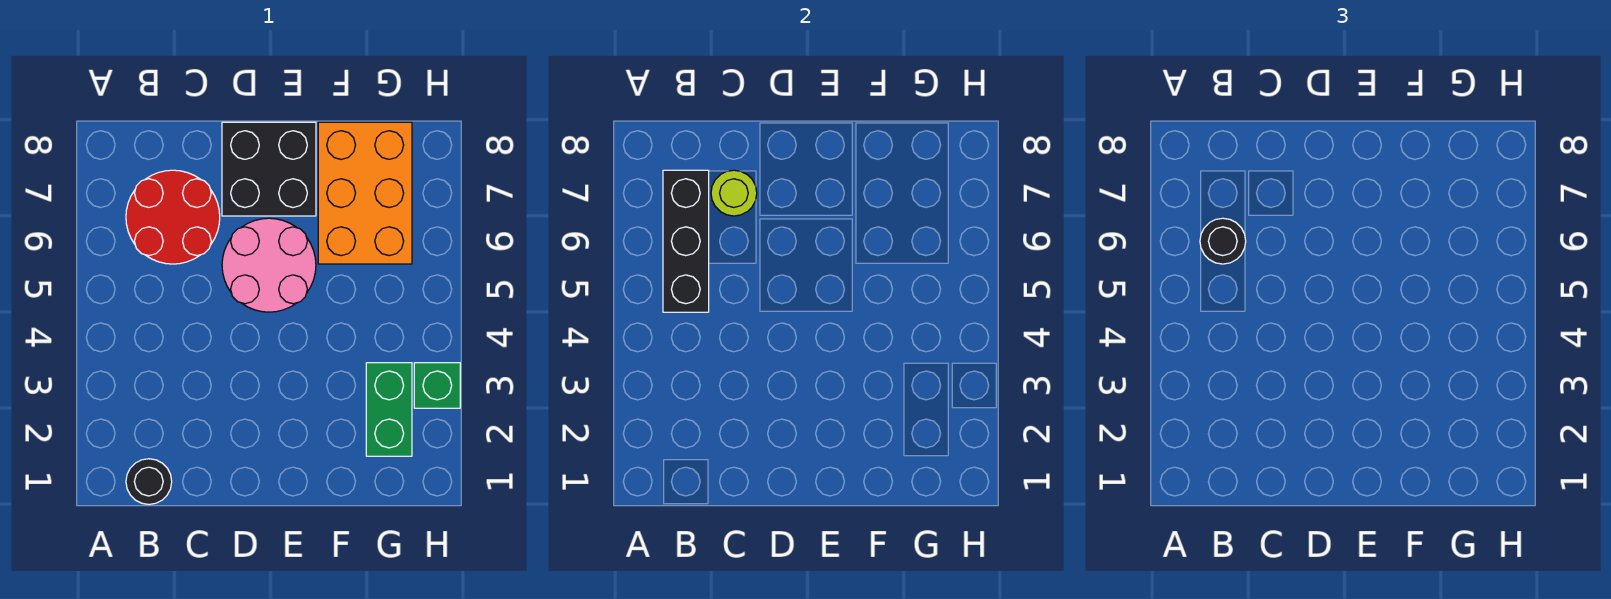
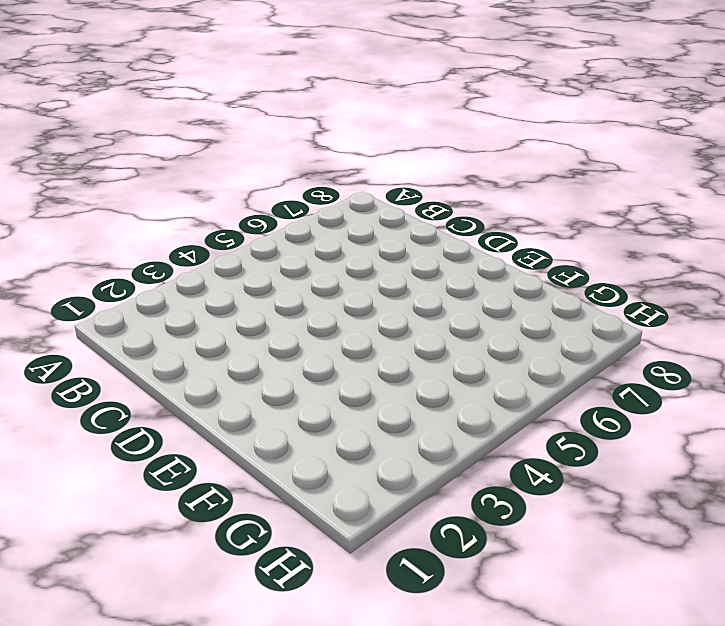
none -> black 1x1 round brick [126,459,172,504]
none -> red 2x2 round brick [126,170,220,264]

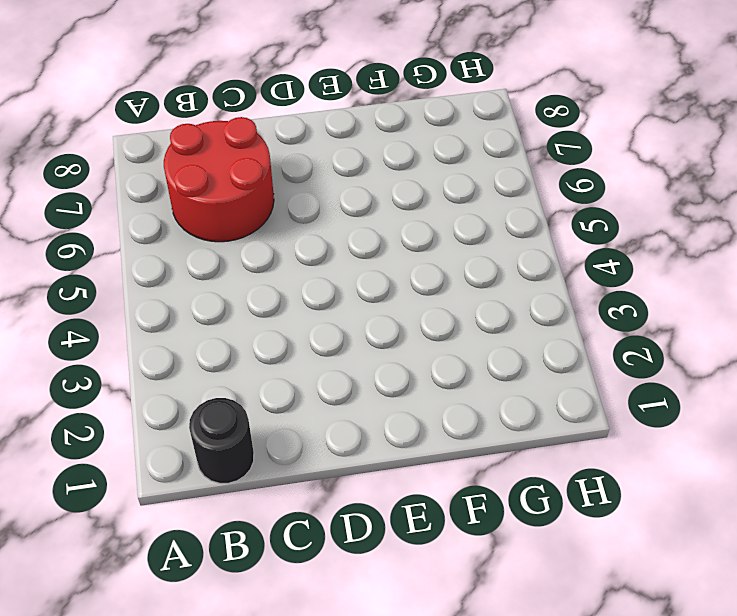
none -> pink 2x2 round brick [222,218,316,312]
none -> black 2x2 brick [222,122,316,216]

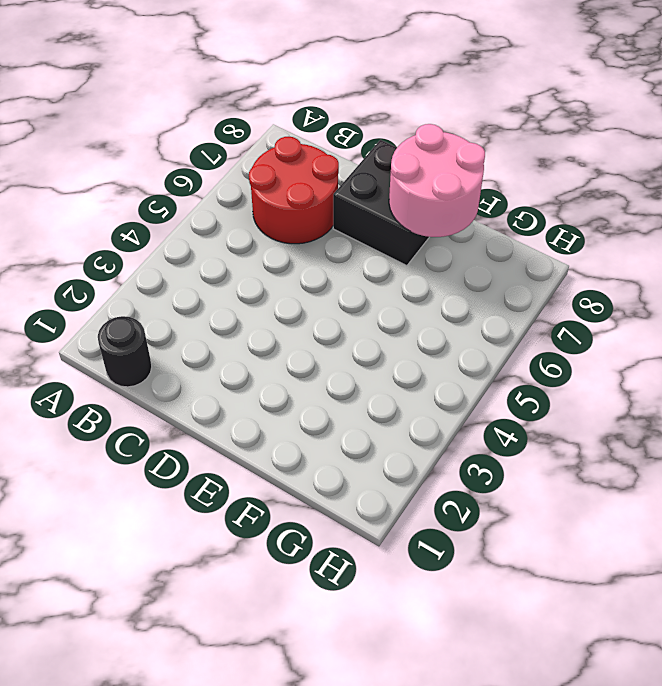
pink 2x2 round brick [389,124,485,237] -> pink 2x2 round brick moved to [222,218,316,312]
none -> orange 2x3 brick [318,122,412,264]
none -> green 1x2 brick [366,363,412,456]

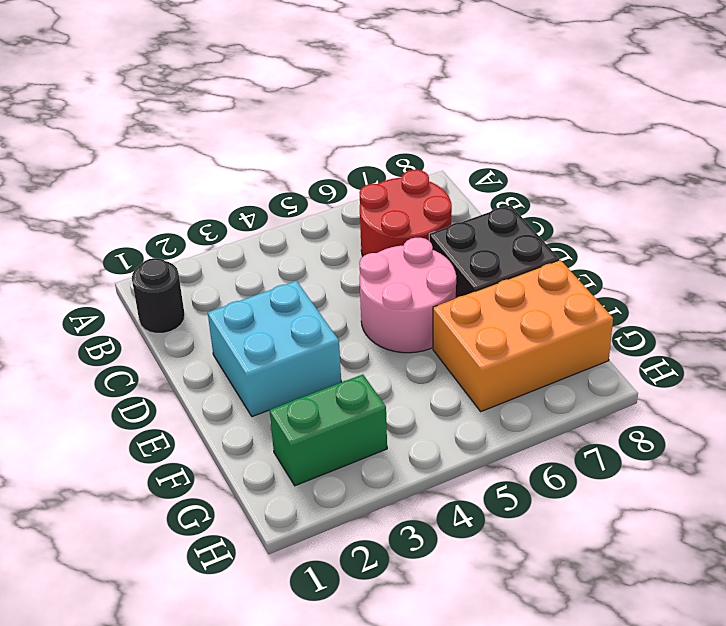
cyan 2x2 brick [208,281,341,417] -> none
none -> green 1x1 brick [414,363,460,408]
none -> black 1x3 brick [663,170,709,312]

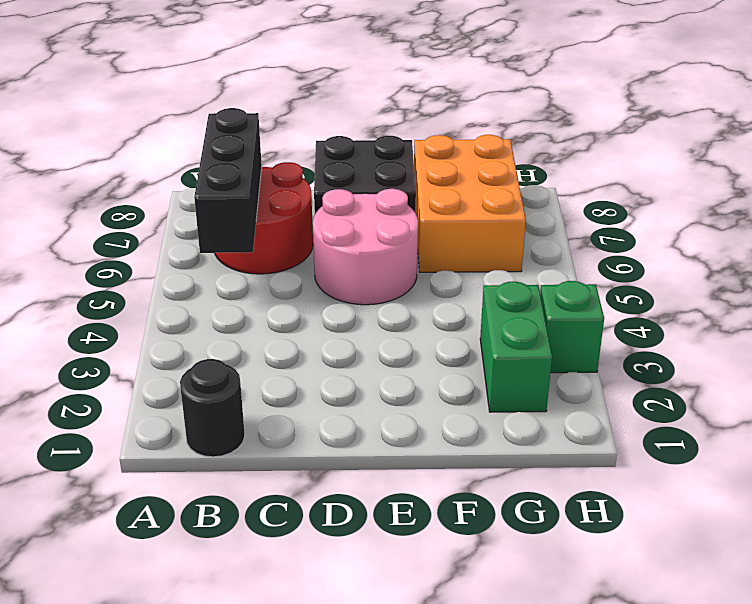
none -> lime 1x1 round brick [711,170,757,216]
none -> black 1x1 round brick [1200,218,1246,264]

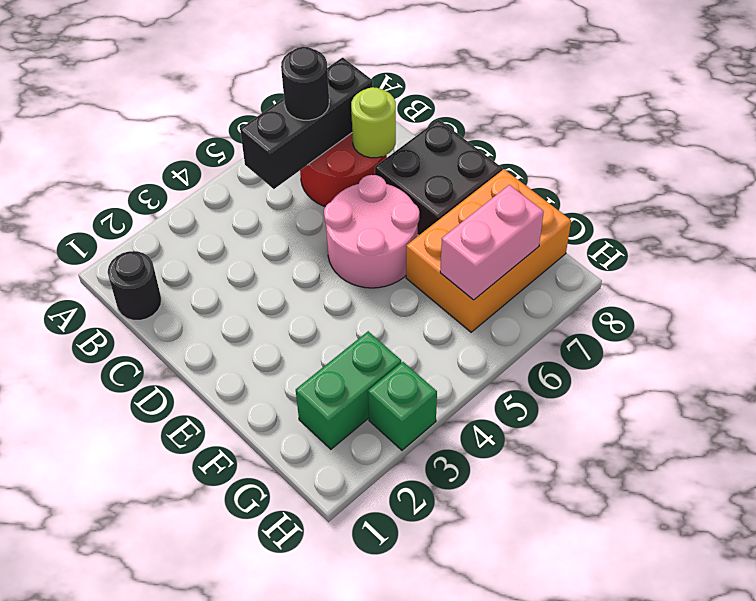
pink 1x2 brick [440,185,544,300] -> none

